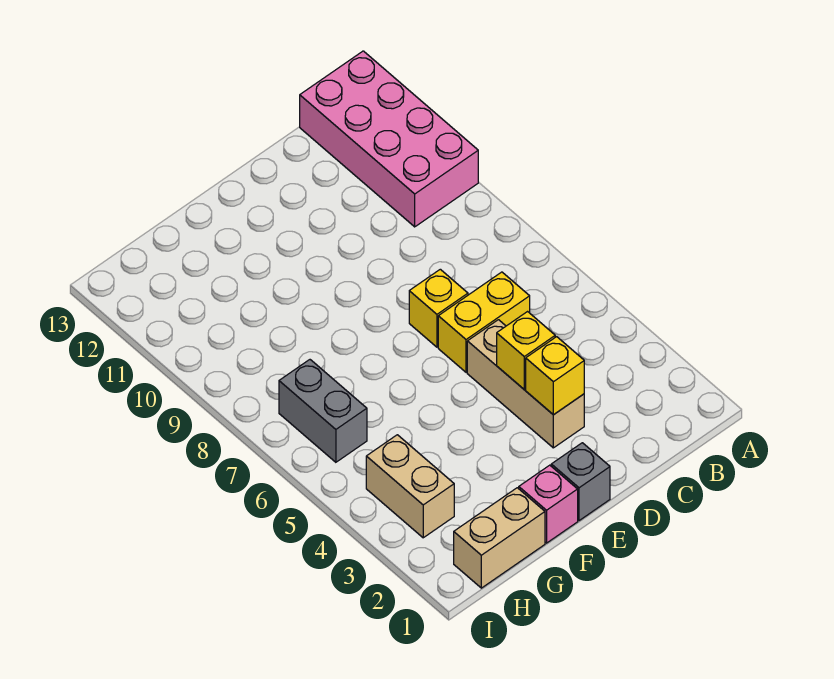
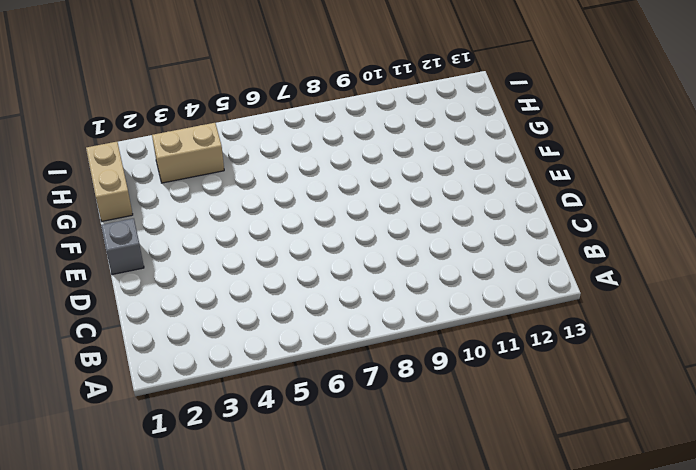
none -> pink 2x4 brick [300,51,478,227]
none -> yellow 1x2 brick [438,272,530,372]

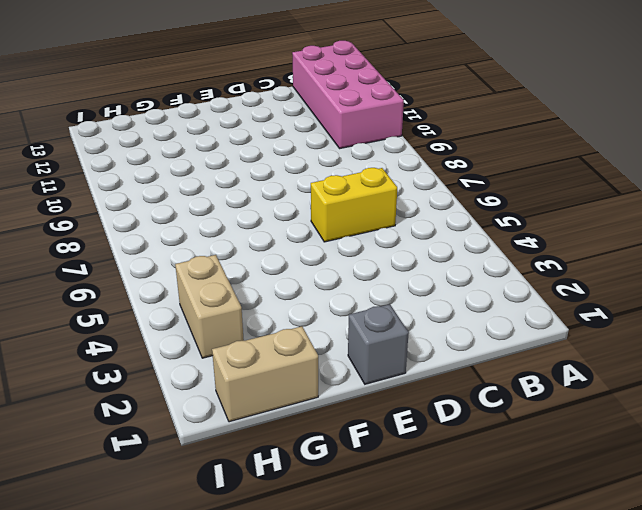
none -> tan 1x3 brick [467,320,584,448]
none -> yellow 1x1 brick [409,269,468,347]

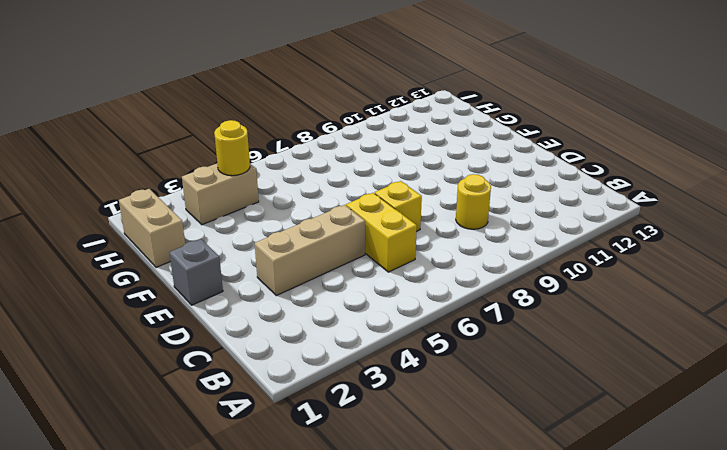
yellow 1x1 round brick [456,174,491,229] -> none
yellow 1x1 round brick [214,120,250,176] -> none
none -> pink 2x4 brick [300,51,478,227]
none -> pink 1x1 brick [519,465,578,543]

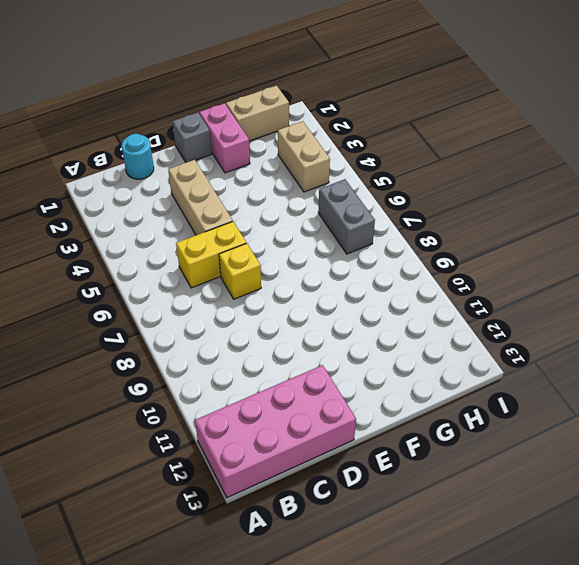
pink 2x4 brick [195,365,356,498] -> pink 2x4 brick turned to [300,51,478,227]
cyan 1x1 round brick [122,134,154,179] -> none
pink 1x2 brick [199,103,250,173] -> pink 1x1 brick [519,465,578,543]
none -> yellow 1x1 brick [526,337,584,415]
none -> yellow 1x1 brick [497,312,555,389]

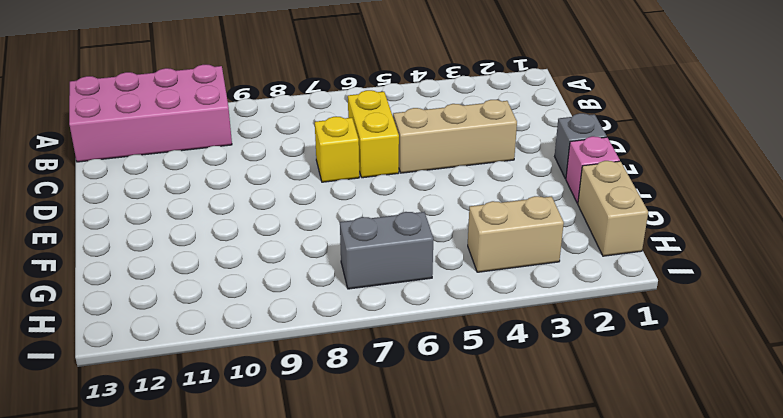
none -> yellow 1x1 brick [526,337,584,415]
none -> yellow 1x1 brick [497,312,555,389]

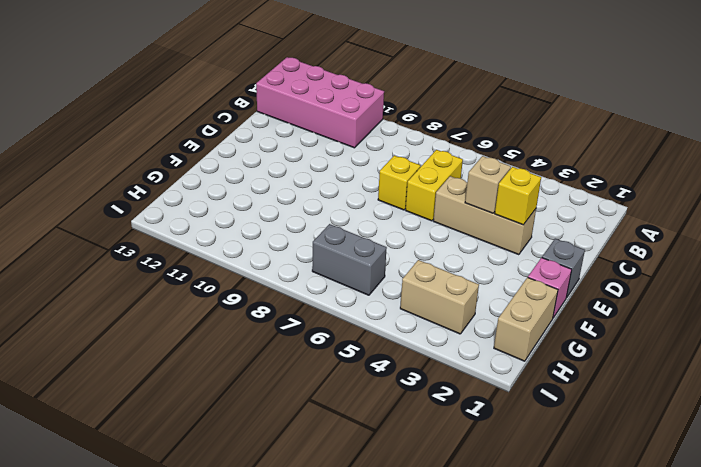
tan 1x1 brick [465,156,511,213] -> yellow 1x1 brick [497,312,555,389]

